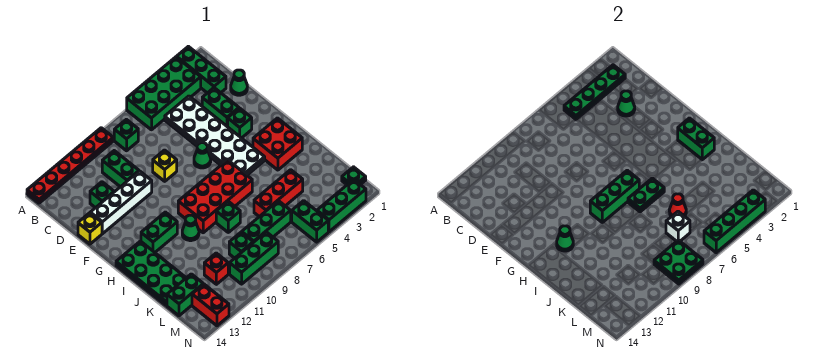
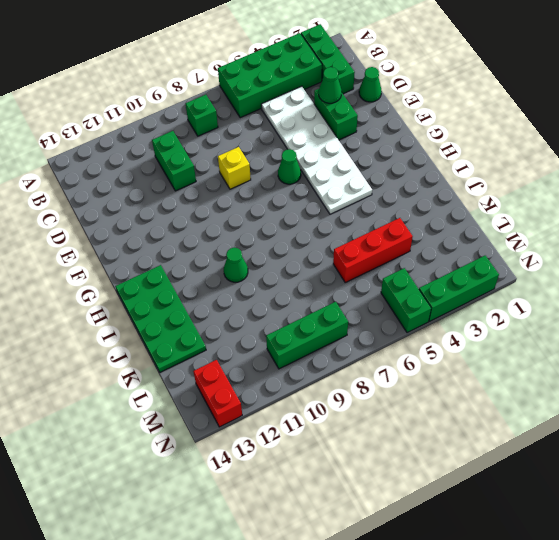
none -> red 1x6 plate [27,128,113,203]
none -> green 1x1 brick [90,182,114,208]
none -> white 1x4 brick [90,171,152,234]
none -> yellow 1x1 brick [78,213,102,244]

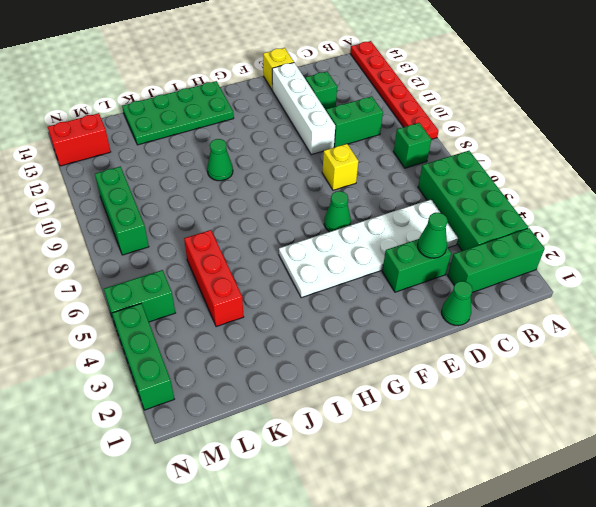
none -> green 1x1 brick [228,108,252,138]
none -> red 2x2 brick [253,118,302,170]
none -> red 2x4 brick [178,160,252,233]
none -> green 1x2 brick [141,212,177,252]

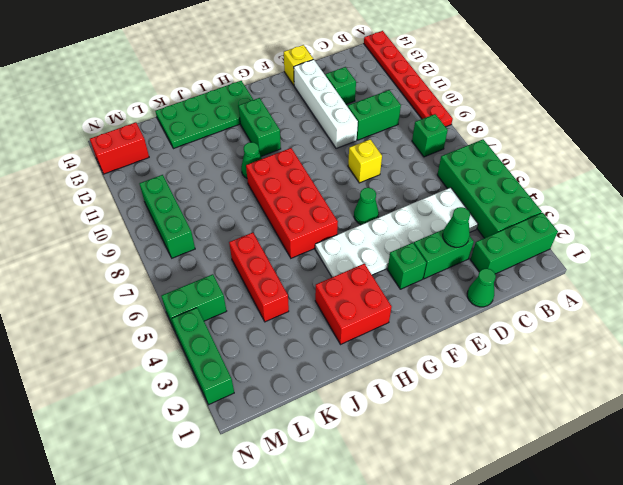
none -> green 1x1 brick [216,201,240,232]
none -> green 1x3 brick [242,201,291,242]
none -> green 1x1 brick [229,232,253,258]
none -> red 1x1 brick [204,253,228,284]

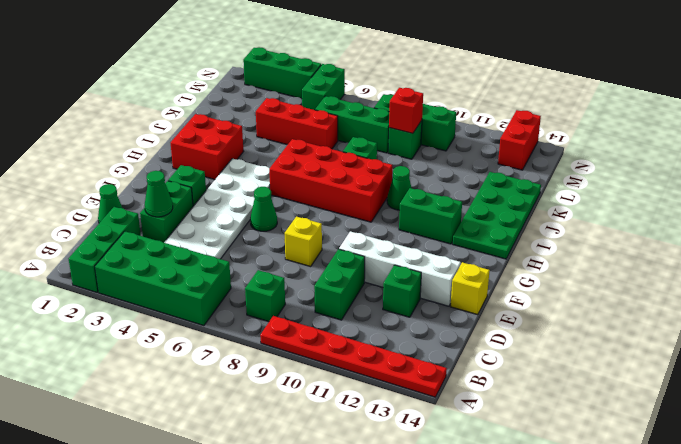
red 1x1 brick [389,88,423,133] -> red 1x1 brick moved to [204,253,228,284]
none -> green 1x2 brick [167,274,203,316]
none -> green 1x1 plate [342,167,366,185]
none -> green 1x4 plate [564,65,625,119]
none -> green 1x2 brick [678,118,714,160]

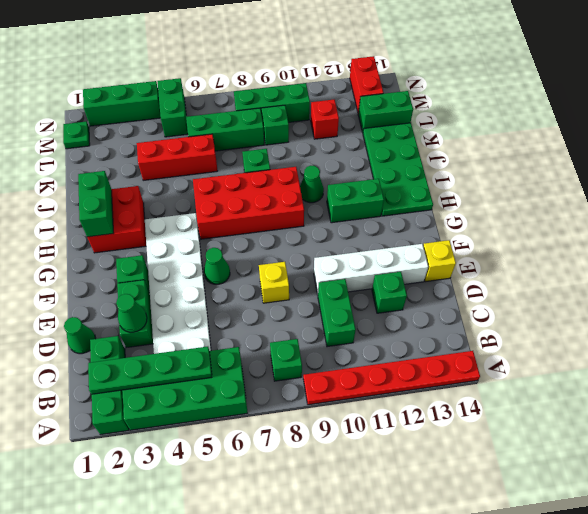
none -> green 1x3 brick [590,170,639,223]
none -> green 1x1 cone [557,226,573,251]
none -> green 1x2 plate [628,178,664,212]
none -> red 1x1 cone [669,194,686,217]

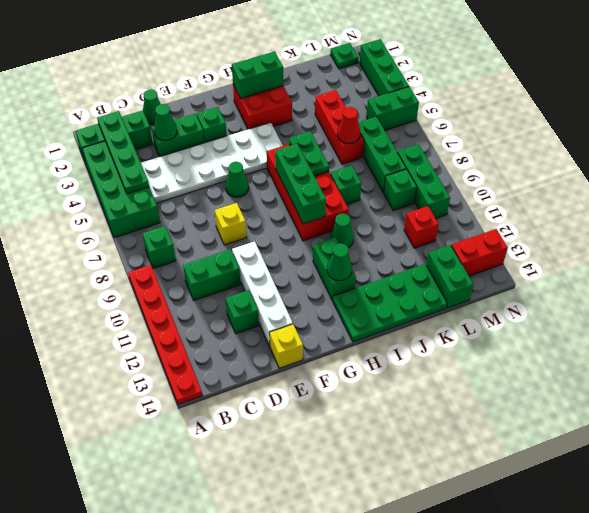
none -> white 1x1 brick [666,211,690,241]
none -> green 2x2 plate [654,240,703,284]
none -> green 1x4 brick [704,190,765,253]

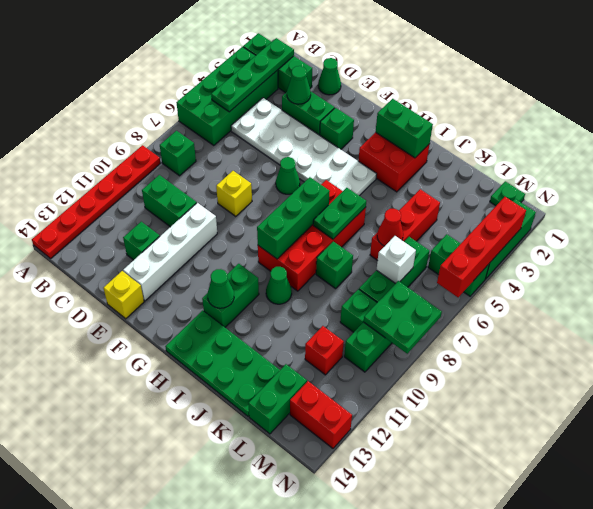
red 1x4 brick [437,197,526,297] -> green 1x4 brick [704,190,765,253]

